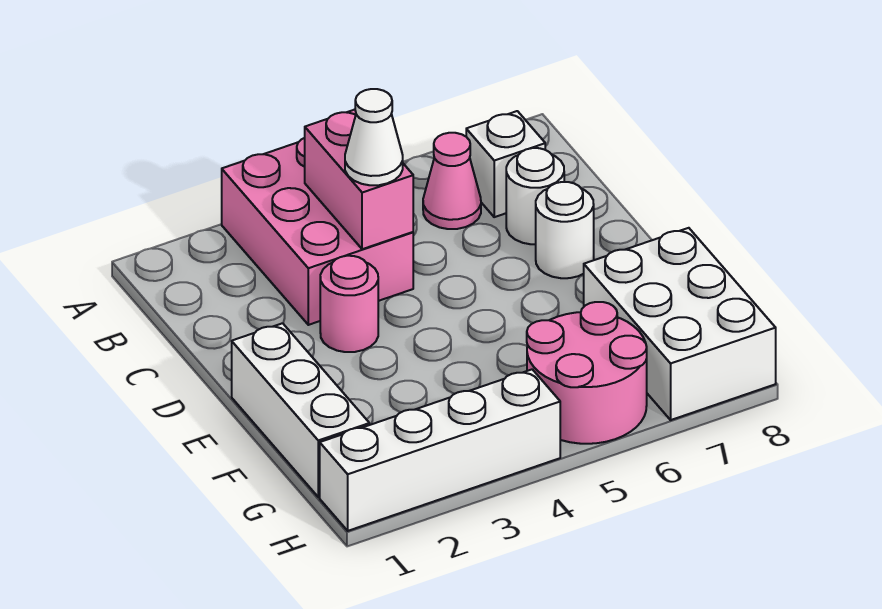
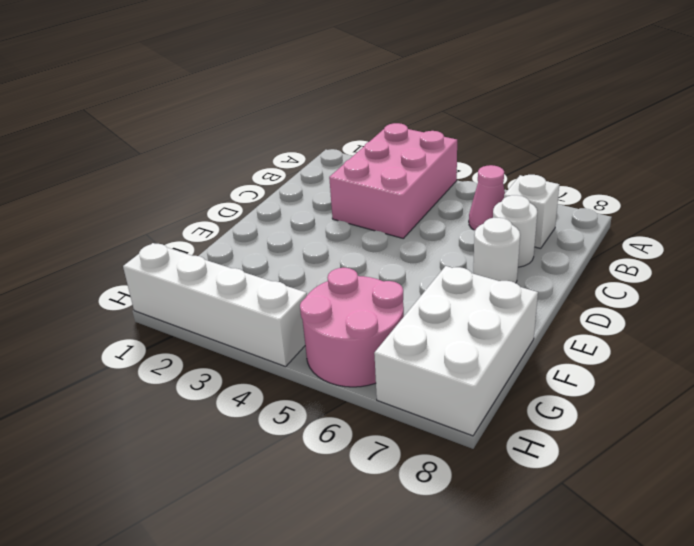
none -> pink 1x1 round brick [320,256,378,352]
none -> white 1x3 brick [232,323,369,497]
none -> pink 1x2 brick [305,110,413,249]

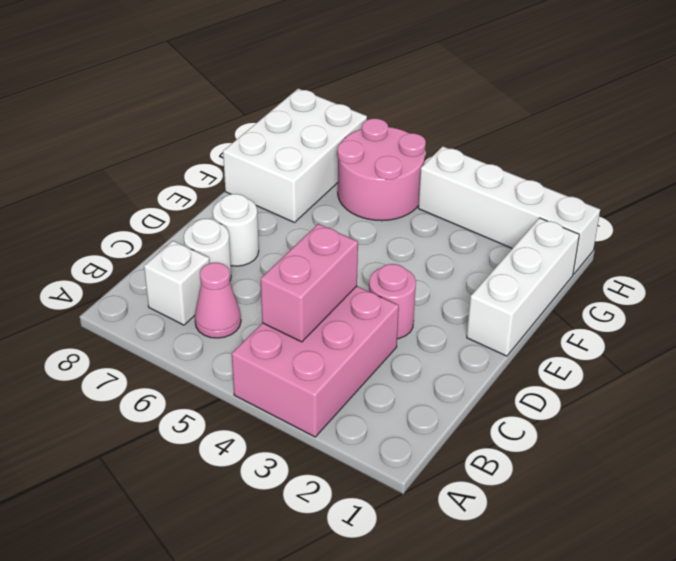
none -> white 1x1 cone [345,89,403,185]

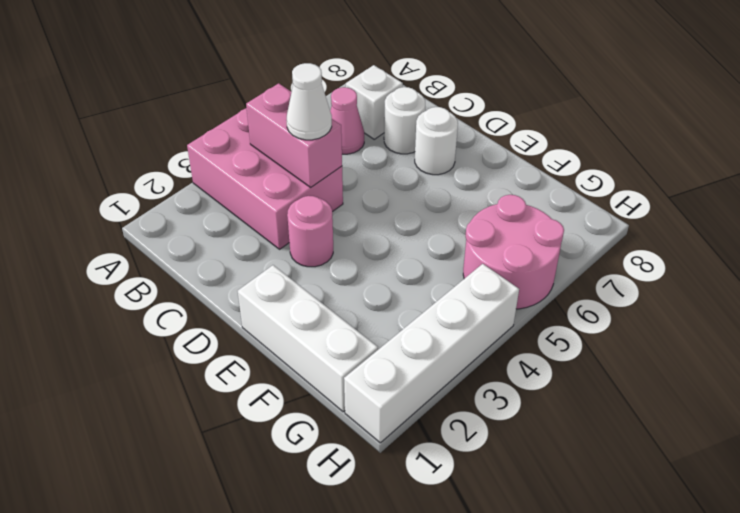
none -> white 2x3 brick [584,228,776,420]

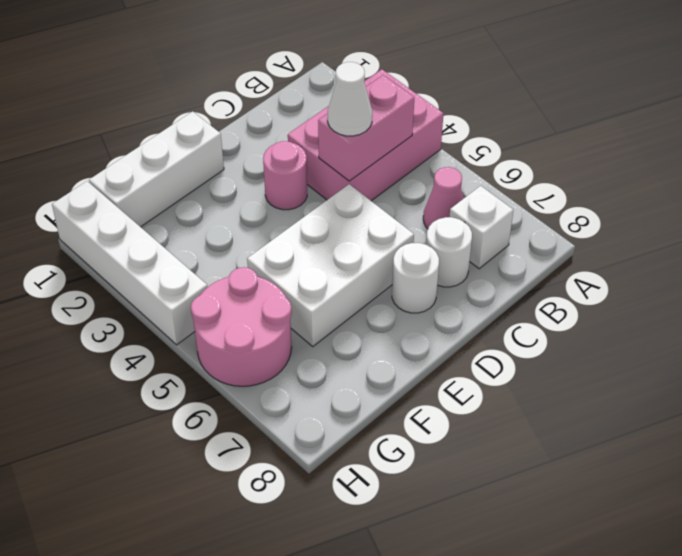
white 2x3 brick [247,184,414,346] -> white 2x3 brick moved to [584,228,776,420]

